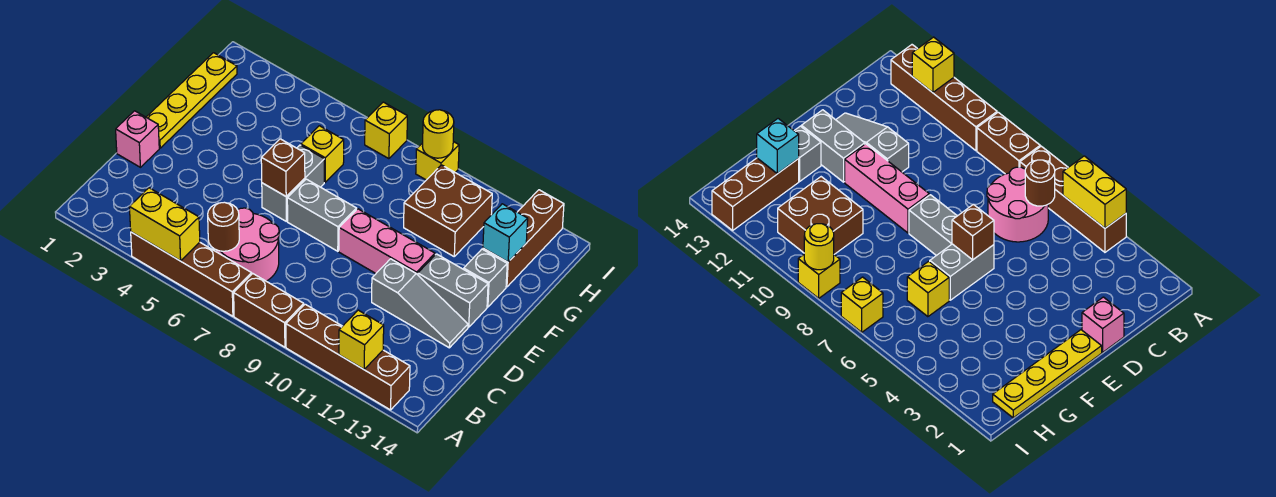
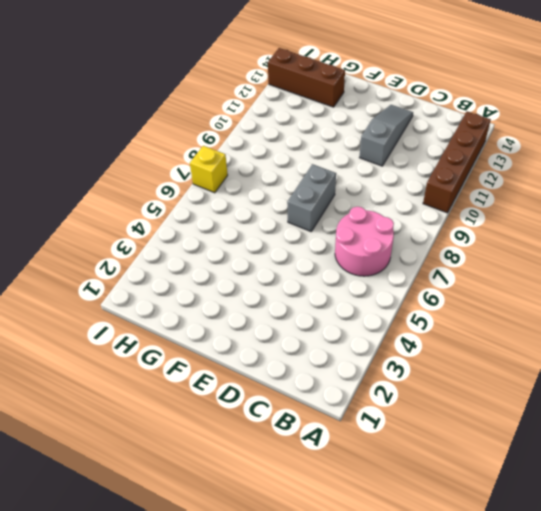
none -> brown 1x4 brick [131,232,252,316]
none -> brown 1x2 brick [234,274,304,347]
none -> pink 1x1 brick [116,111,159,167]

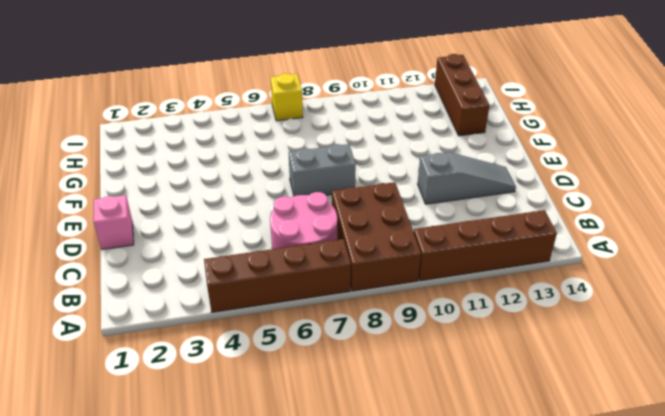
brown 2x3 brick [332,182,421,291] -> brown 1x2 brick [234,274,304,347]
none -> yellow 1x4 plate [146,53,237,148]
none -> grey 1x2 brick [262,145,324,221]
none -> pink 1x3 brick [339,209,435,275]

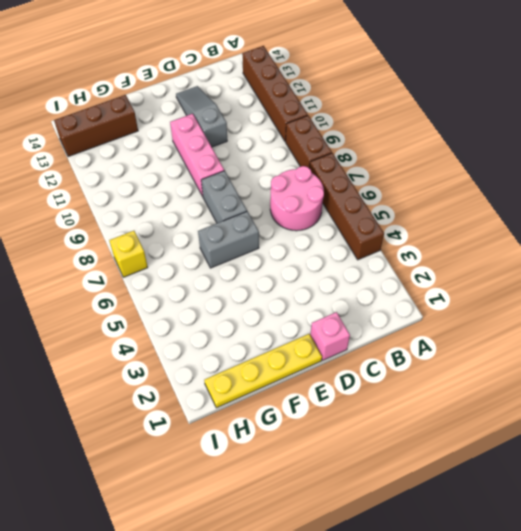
none -> grey 1x2 brick [418,254,488,327]
none -> grey 1x1 brick [464,249,507,307]
none -> yellow 1x1 brick [301,126,344,182]

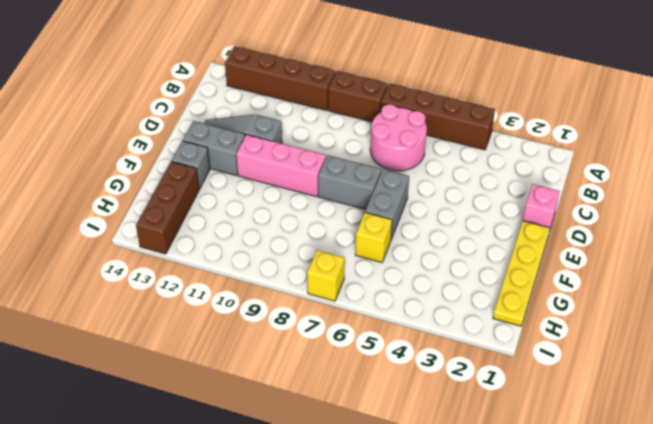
none -> brown 2x2 brick [404,165,492,256]
none -> yellow 1x1 brick [416,142,459,180]
none -> yellow 1x2 brick [129,188,200,261]

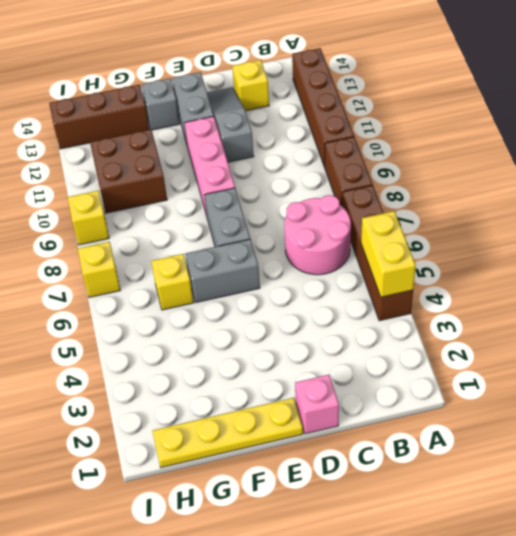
yellow 1x1 brick [232,60,269,111] -> yellow 1x1 brick moved to [339,310,384,369]
none -> brown 1x1 round brick [208,202,239,251]
none -> brown 1x1 brick [261,139,305,196]
none -> cyan 1x1 brick [483,204,528,262]

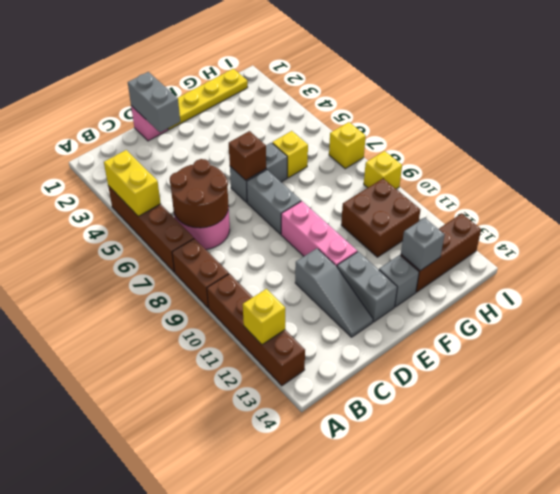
brown 2x2 round brick [170,159,229,228] -> brown 1x1 round brick [208,202,239,251]
grey 1x2 brick [128,72,180,132] -> none
grey 1x1 brick [401,218,445,271] -> cyan 1x1 brick [483,204,528,262]
none -> yellow 1x1 round brick [422,110,454,158]

